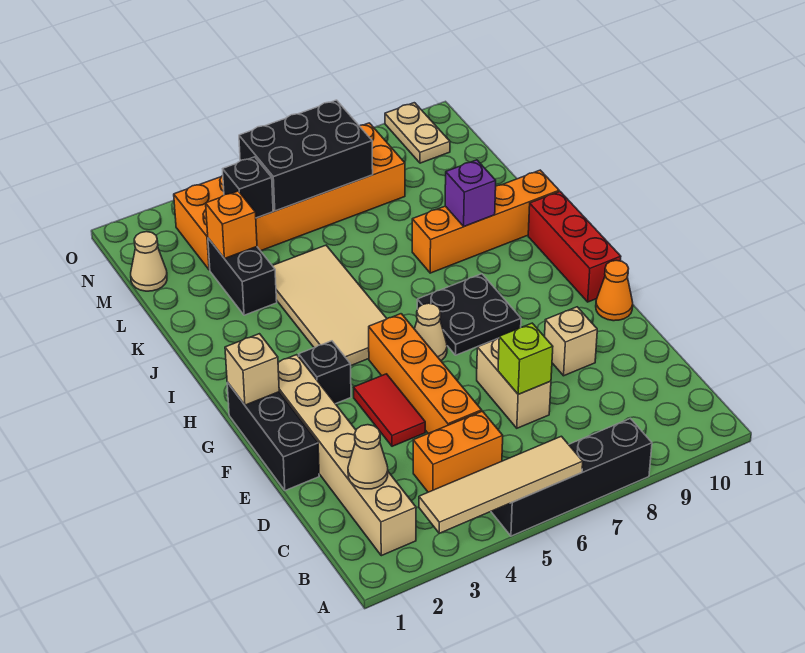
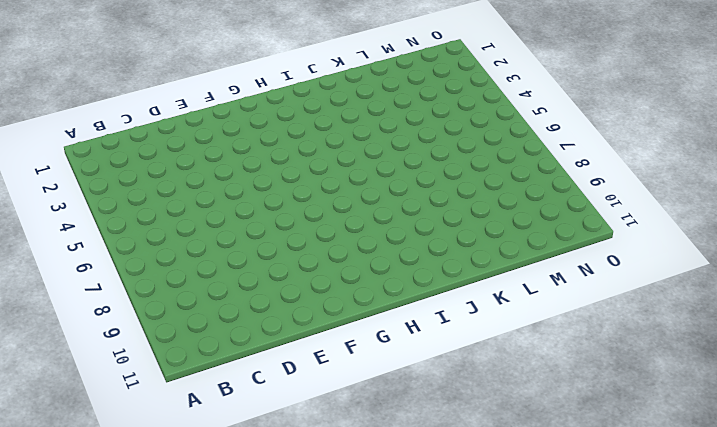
none -> black 1x4 brick [491,418,652,536]
none -> tan 1x6 brick [278,355,416,556]
none -> orange 1x2 brick [413,411,503,492]

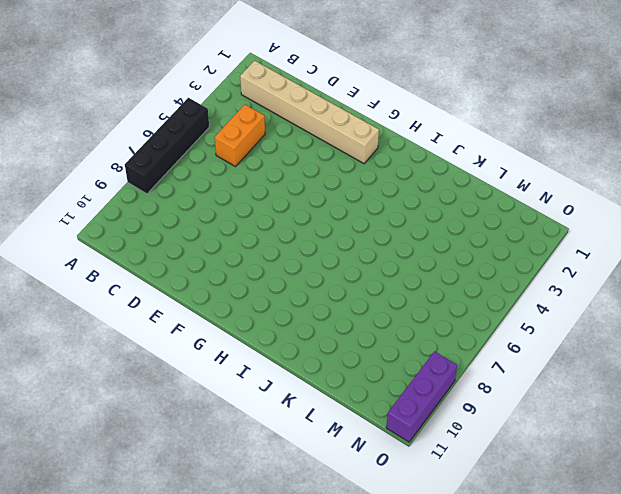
purple 1x3 brick [386,351,457,442] -> tan 1x2 plate [385,103,450,163]
none -> orange 1x4 brick [369,314,482,433]
none -> tan 1x2 brick [477,338,551,428]
none -> black 1x3 brick [227,382,319,491]

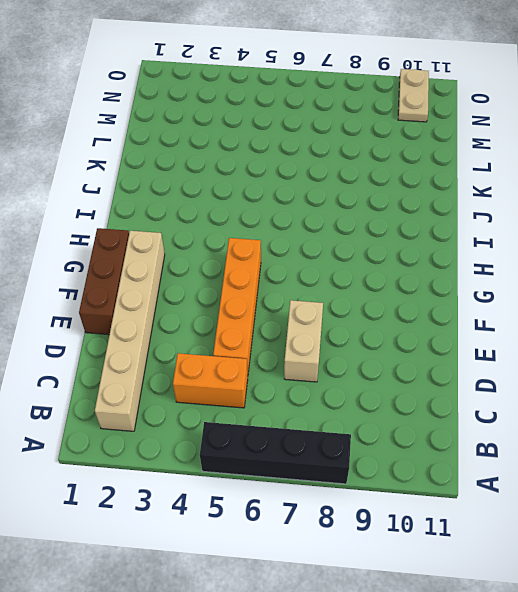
brown 1x3 brick [79,228,129,335] -> black 1x3 brick [227,382,319,491]
none -> red 1x2 tile [353,374,425,446]
none -> tan 1x1 brick [545,307,597,376]
none -> orange 1x1 cone [596,260,633,321]

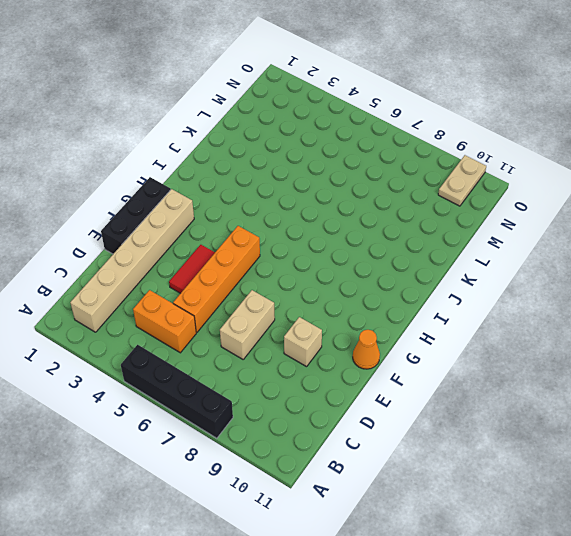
none -> black 1x1 brick [299,341,351,404]
none -> tan 1x1 cone [415,303,447,361]
none -> black 2x2 plate [417,274,521,355]

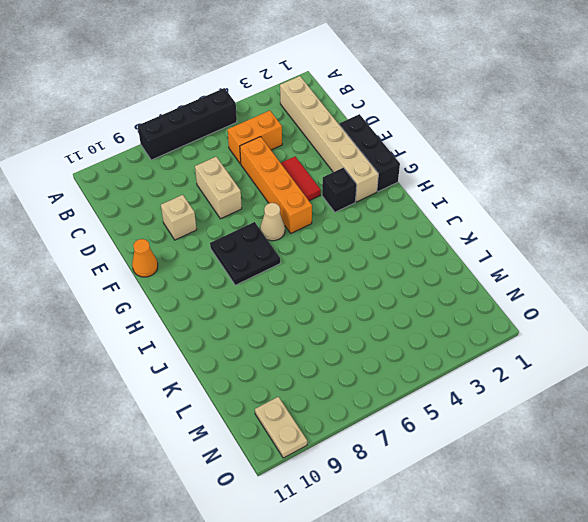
none -> red 1x3 brick [528,191,621,302]
none -> tan 2x4 tile [272,245,387,365]
none -> orange 1x4 brick [412,170,559,273]

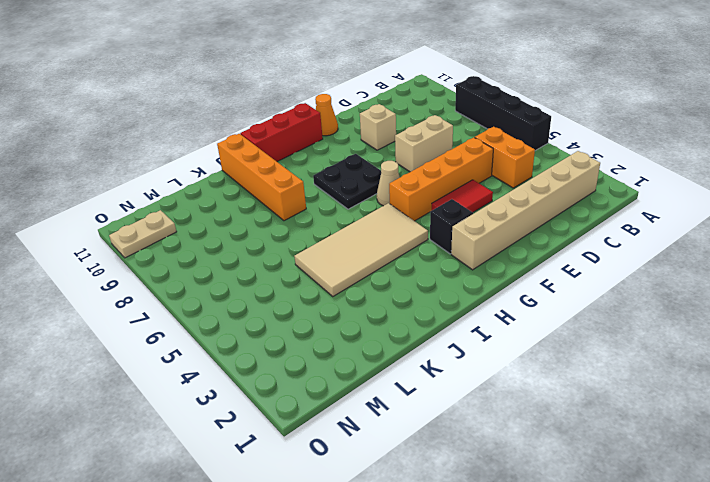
none -> black 1x3 brick [227,382,319,491]
none -> black 1x2 brick [208,238,277,315]
none -> tan 1x1 cone [131,232,167,291]

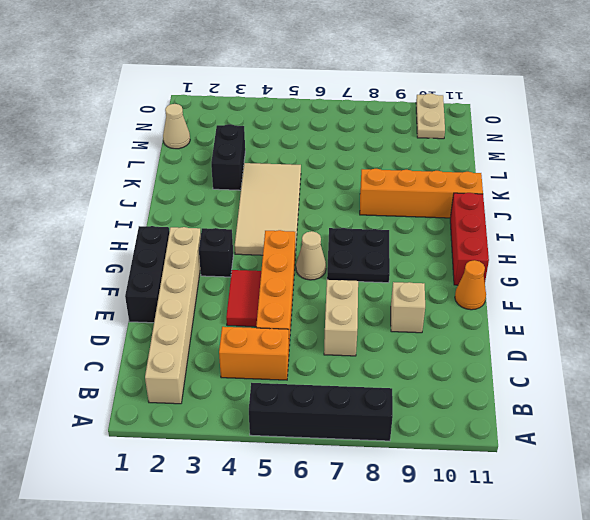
none -> orange 2x6 brick [174,123,405,270]
none -> tan 1x4 tile [419,436,583,533]
none -> tan 1x1 cone [348,425,388,489]

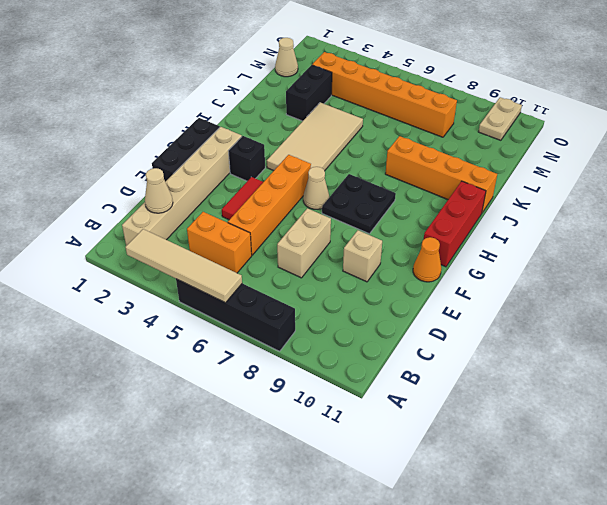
orange 1x6 brick [312,52,457,137] -> orange 2x6 brick [174,123,405,270]
none -> lime 1x1 brick [498,323,553,394]
none -> tan 1x1 brick [225,334,279,405]
none -> purple 1x1 brick [445,160,496,226]

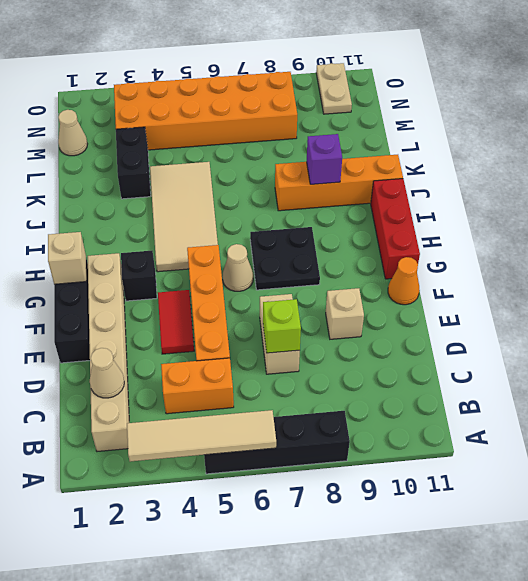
none -> orange 1x1 brick [206,191,257,259]
none -> black 1x1 brick [223,157,273,218]
none -> black 2x3 brick [239,100,373,211]

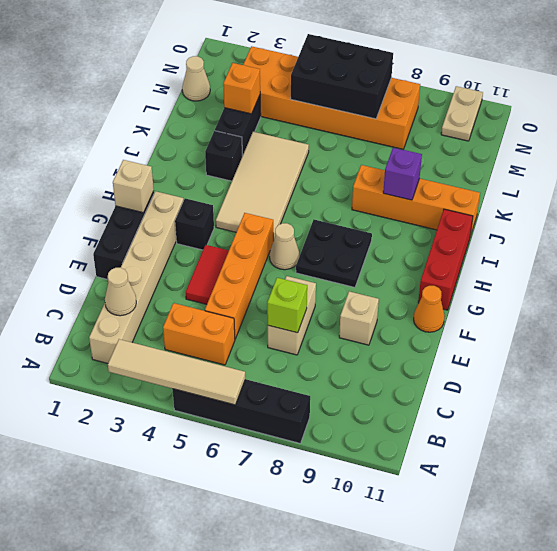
black 1x1 brick [205,131,242,181] -> black 1x1 brick moved to [223,157,273,218]

